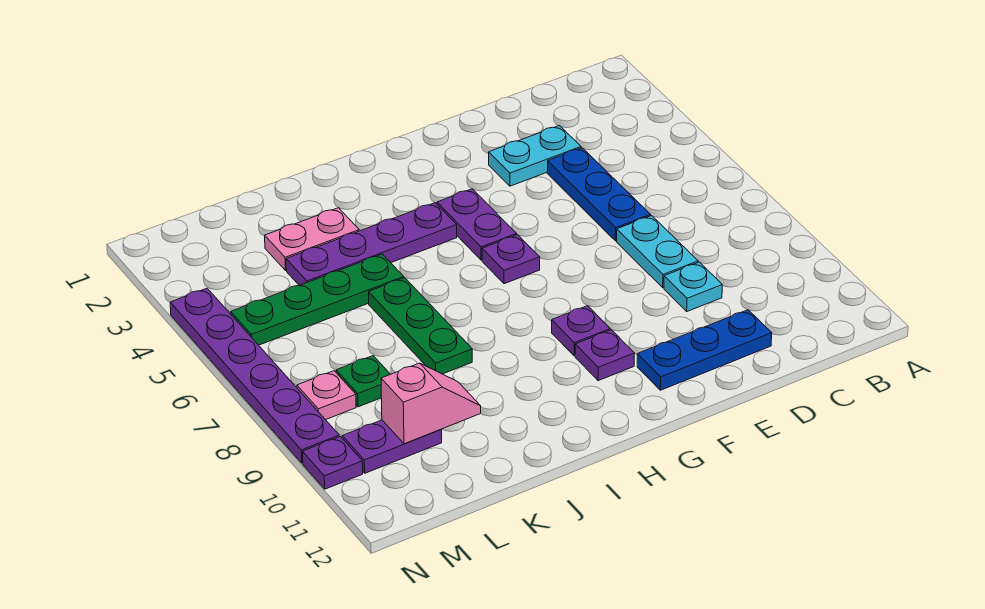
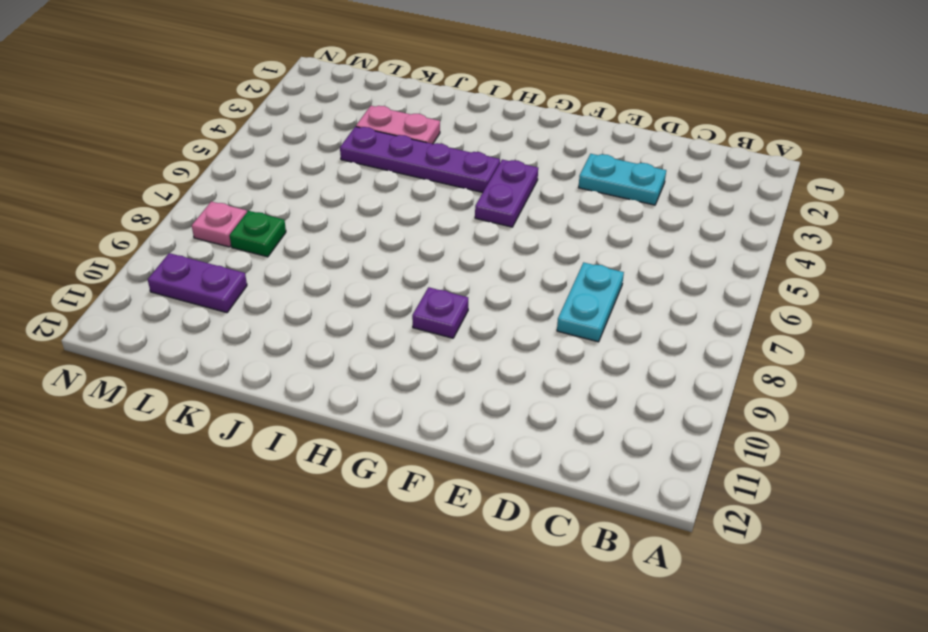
none -> blue 1x3 plate [547,148,651,241]
none -> cyan 1x1 plate [664,262,722,311]
none -> blue 1x3 plate [637,310,772,390]

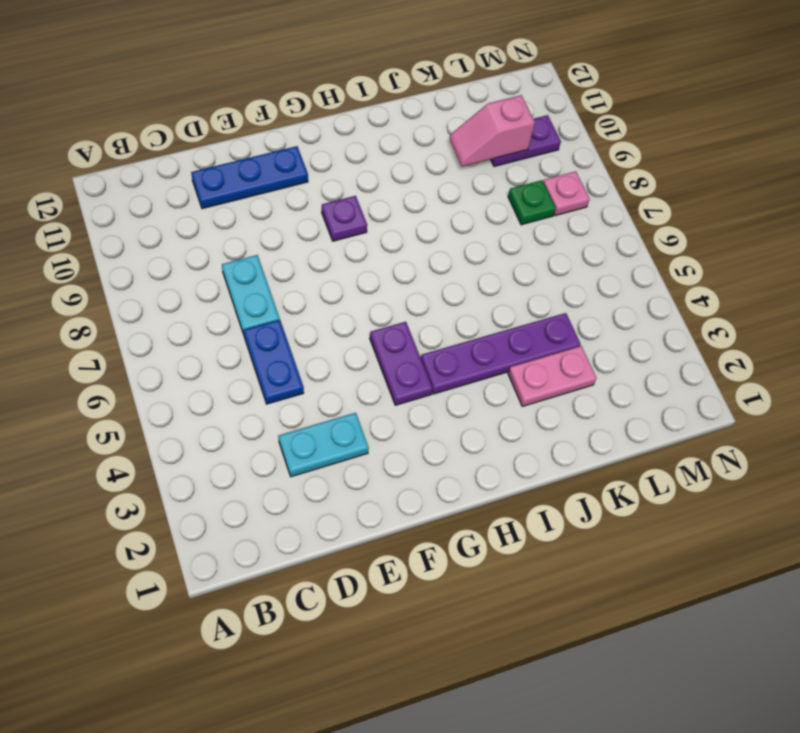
blue 1x2 plate [244,320,304,404] -> blue 1x3 plate [547,148,651,241]
none -> cyan 1x1 plate [664,262,722,311]
none -> purple 1x1 plate [482,235,540,284]
none -> purple 1x1 plate [575,330,635,381]

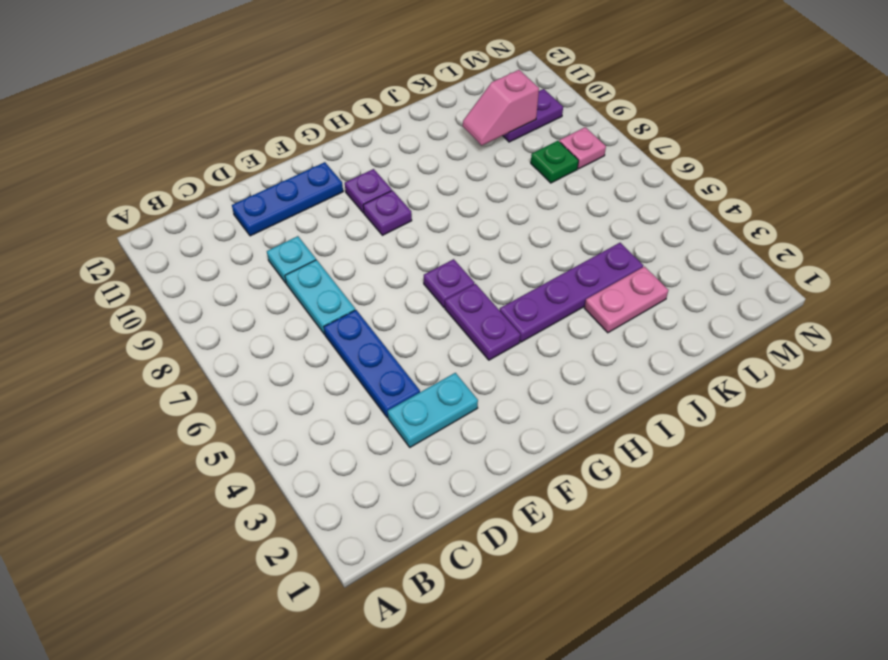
none -> green 1x4 plate [231,254,404,345]
none -> green 1x3 plate [369,278,472,374]
none -> purple 1x6 plate [170,288,339,463]

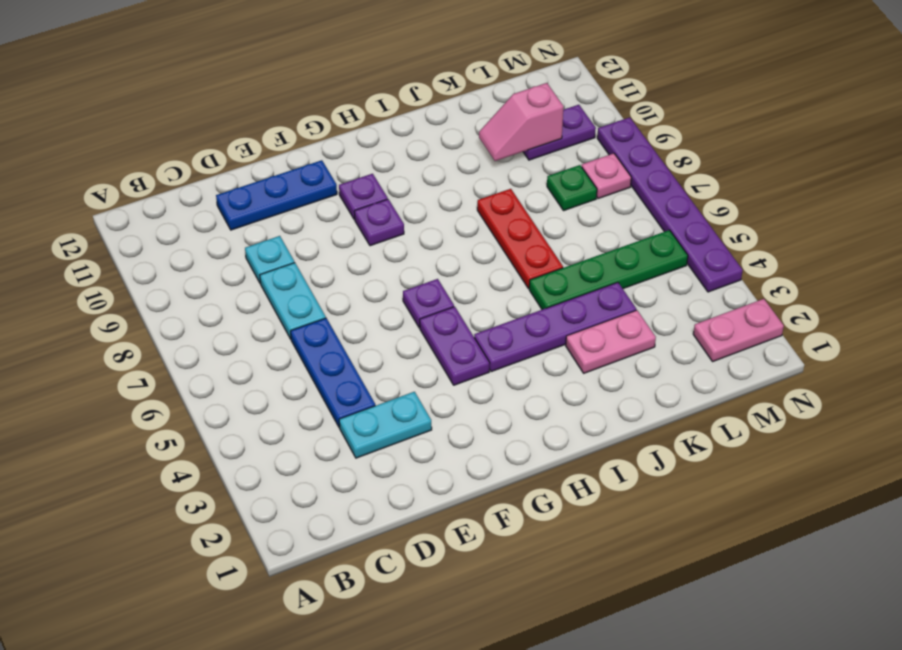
red 1x3 plate [477,189,563,289] -> green 1x3 plate [369,278,472,374]
pink 1x2 plate [693,299,784,361] -> none
none -> purple 1x1 plate [303,436,363,489]

